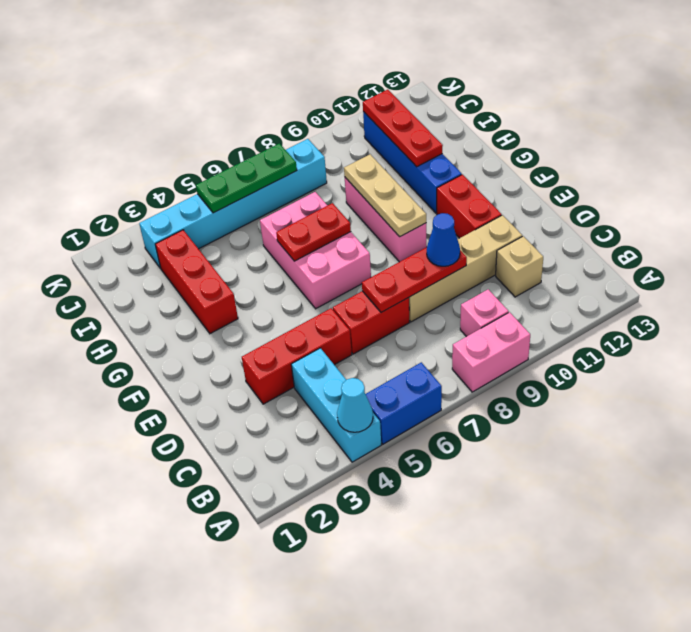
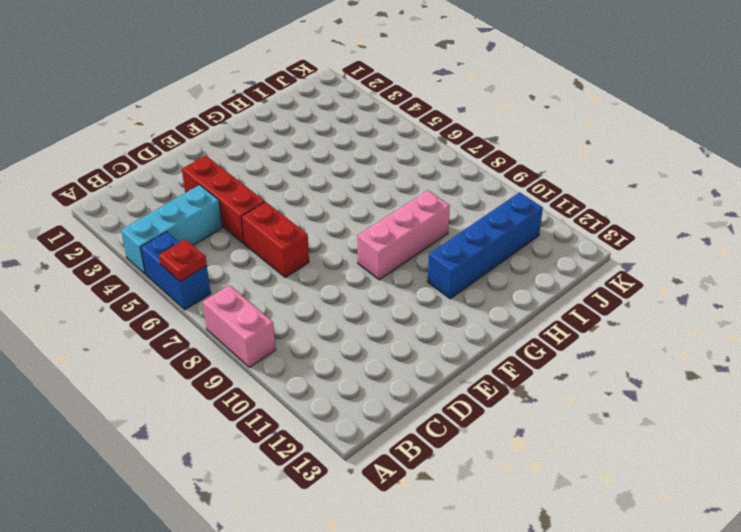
red 1x1 plate [159,239,207,281] -> none
none -> pink 1x1 brick [460,289,509,337]
none -> tan 1x1 brick [496,236,543,297]
none -> tan 1x4 brick [409,215,522,322]

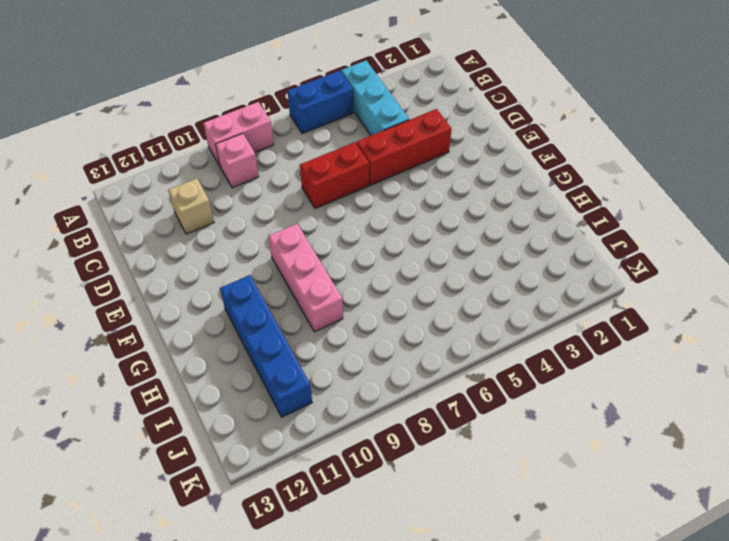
none -> tan 1x4 brick [409,215,522,322]
none -> red 1x2 brick [437,175,502,238]
none -> pink 2x3 brick [260,192,371,309]

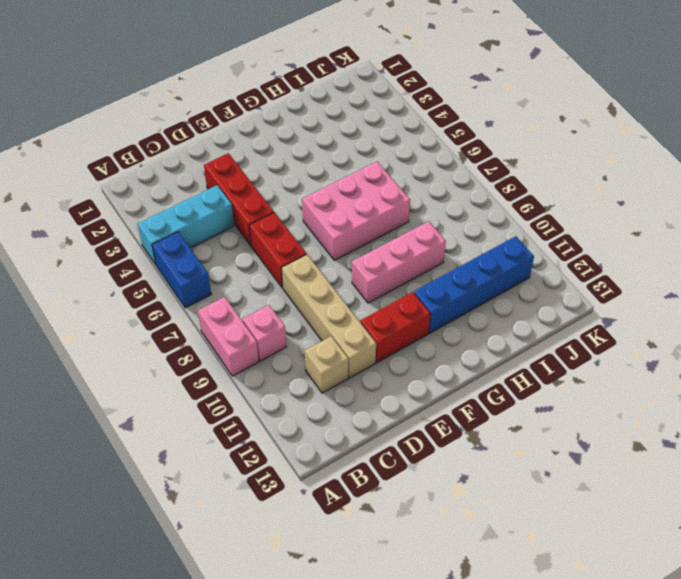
none -> red 1x3 brick [155,230,238,334]
none -> cyan 1x6 brick [139,139,327,268]
none -> cyan 1x1 cone [337,378,373,432]

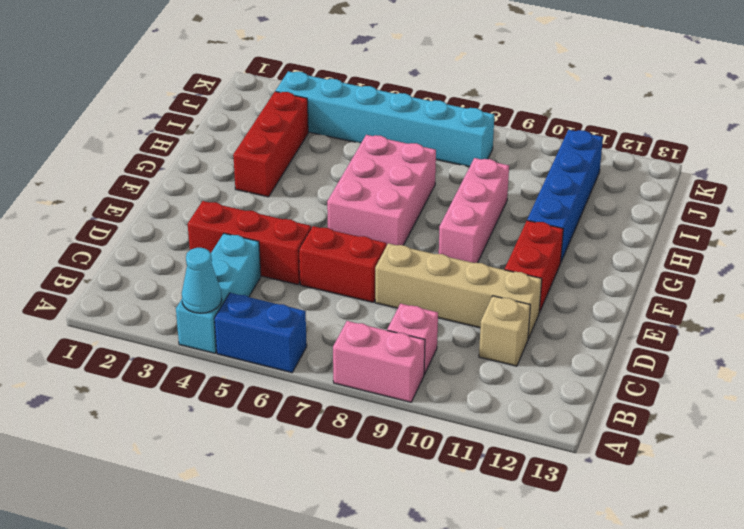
none -> red 1x3 plate [362,247,467,312]
none -> tan 1x3 plate [344,154,426,237]
none -> red 1x2 plate [276,203,351,261]

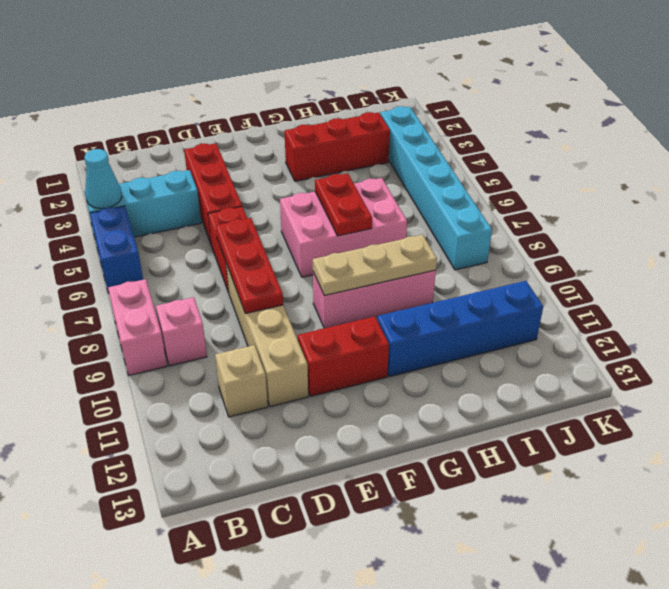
none -> red 1x3 plate [363,90,443,167]
none -> green 1x3 plate [196,143,297,213]
none -> blue 1x1 cone [427,213,460,266]

